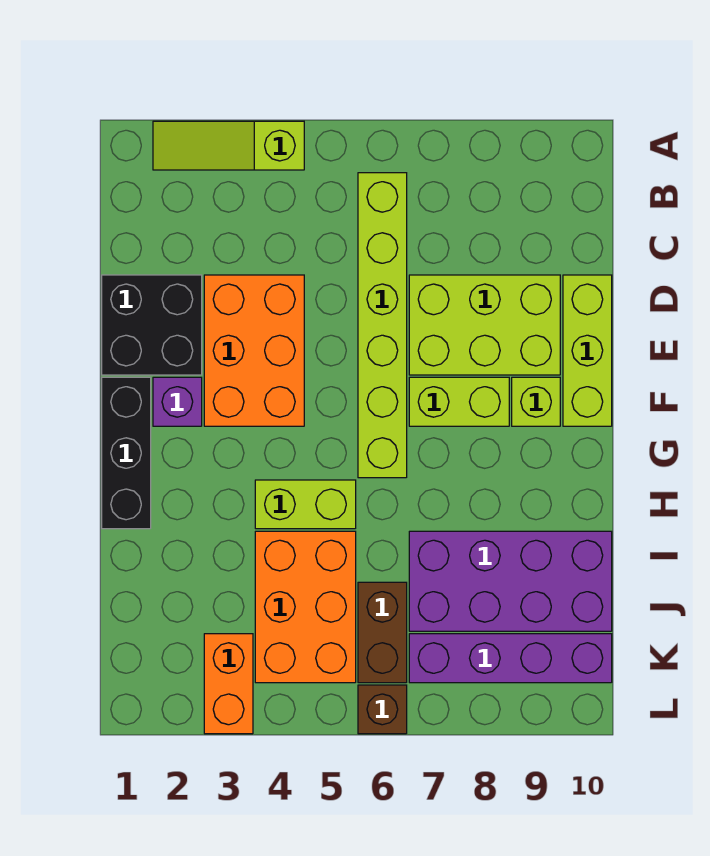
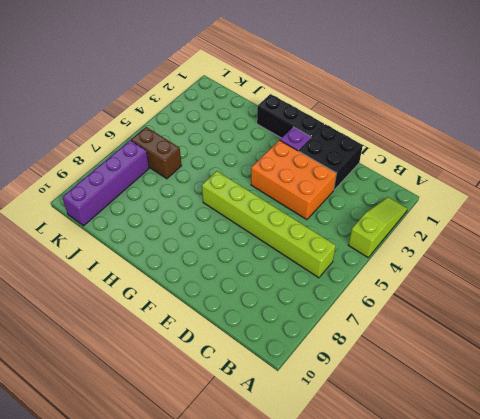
none -> lime 2x3 brick [409,275,560,375]
none -> lime 1x3 brick [563,275,612,426]
none -> lime 1x2 brick [409,377,509,426]

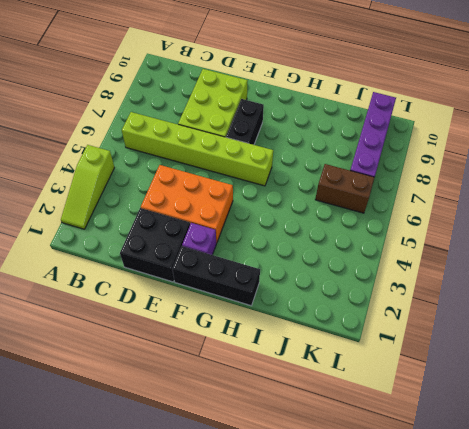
black 1x2 brick [226,99,264,145] -> lime 1x2 brick [409,377,509,426]
none -> lime 1x3 brick [563,275,612,426]
none -> lime 1x1 brick [512,377,560,426]
none -> lime 1x2 brick [255,480,356,529]

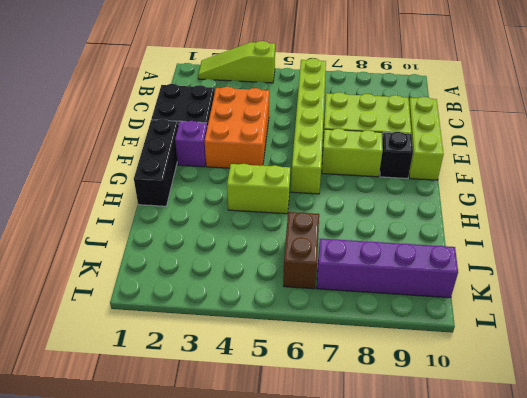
black 1x1 brick [380,132,413,179] -> lime 1x1 brick [512,377,560,426]
none -> orange 2x3 brick [255,531,356,683]
none -> purple 2x4 brick [409,531,612,631]
none -> orange 1x2 brick [204,634,253,734]

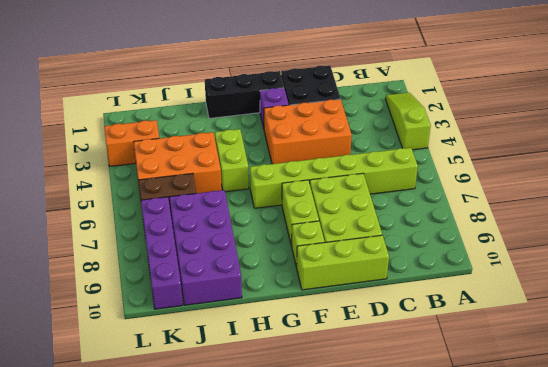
none -> brown 1x1 brick [358,685,407,734]

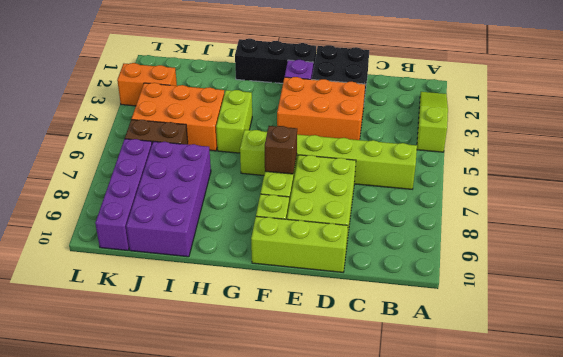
brown 1x1 brick [265,126,297,174] -> brown 1x1 brick moved to [358,685,407,734]

